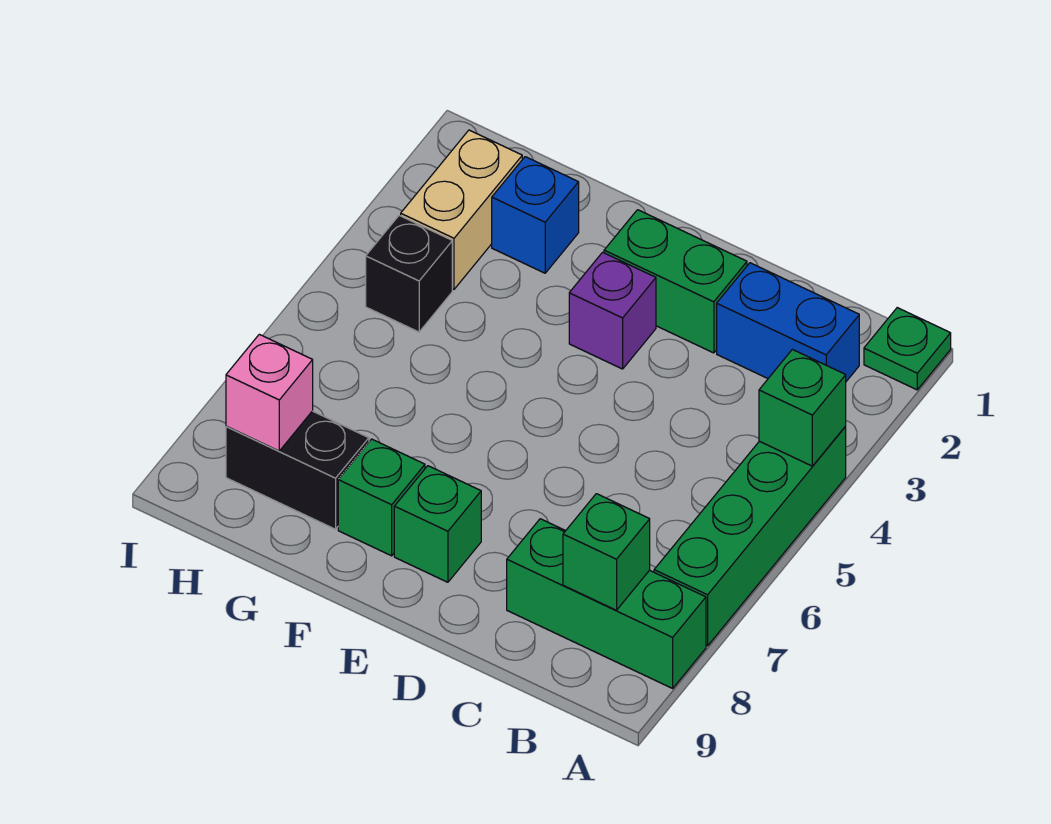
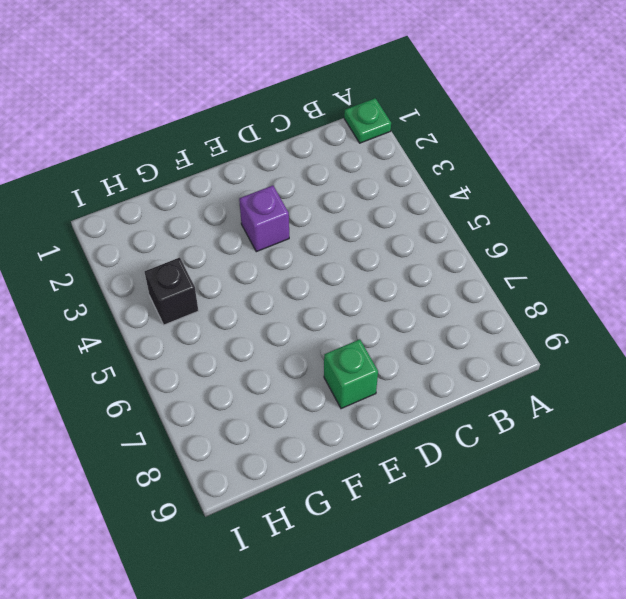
none -> green 1x4 brick [654,426,846,646]
none -> green 1x3 brick [507,519,706,688]
none -> blue 1x2 brick [717,263,859,381]

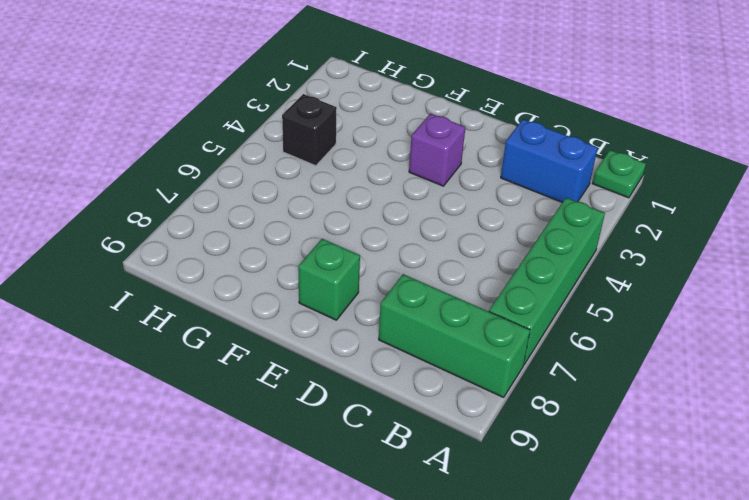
none -> green 1x2 brick [604,210,747,353]
none -> green 1x1 brick [338,439,425,556]
none -> blue 1x1 brick [492,157,579,273]

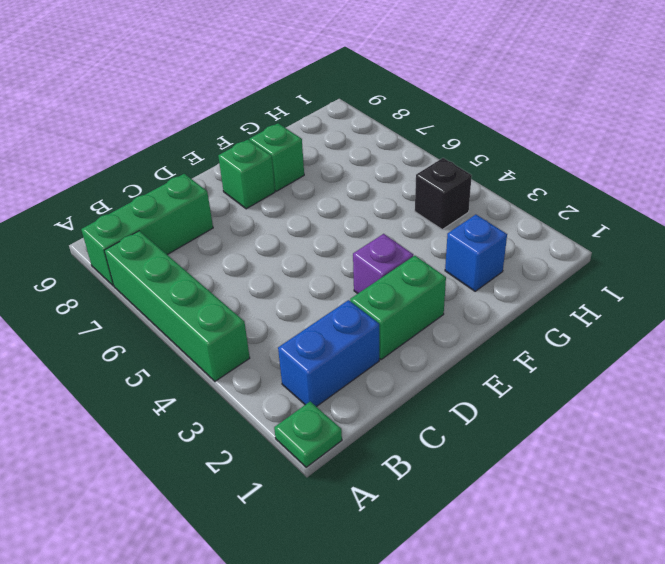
none -> black 1x2 brick [226,411,369,529]
none -> tan 1x2 brick [401,130,522,289]
none -> green 1x1 brick [759,349,846,466]

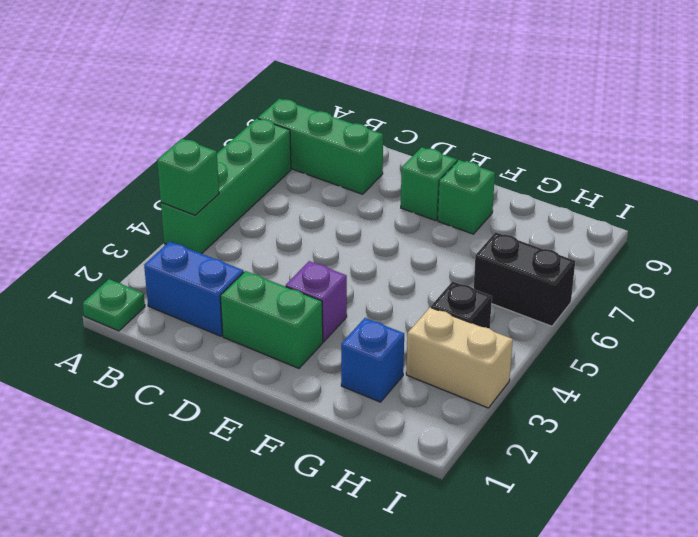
tan 1x2 brick [406,307,513,408] -> tan 1x2 brick turned to [401,130,522,289]
black 1x2 brick [474,232,575,326] -> black 1x2 brick moved to [226,411,369,529]
none -> green 1x1 brick [563,494,650,610]
none -> pink 1x1 brick [226,334,313,451]

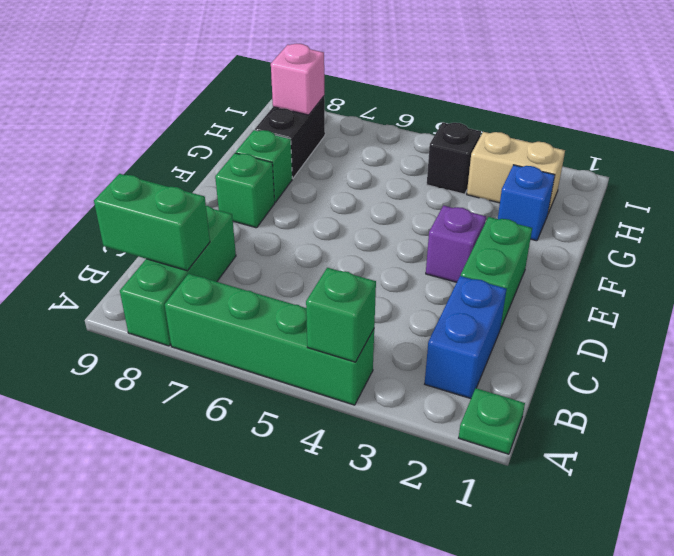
green 1x2 brick [94,174,210,271] -> green 1x1 brick [563,494,650,610]

